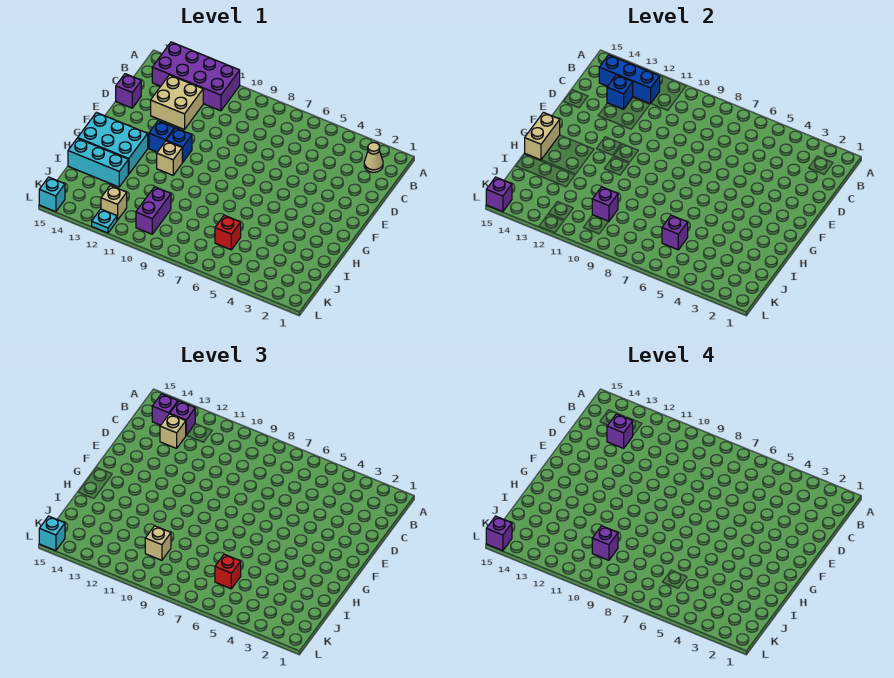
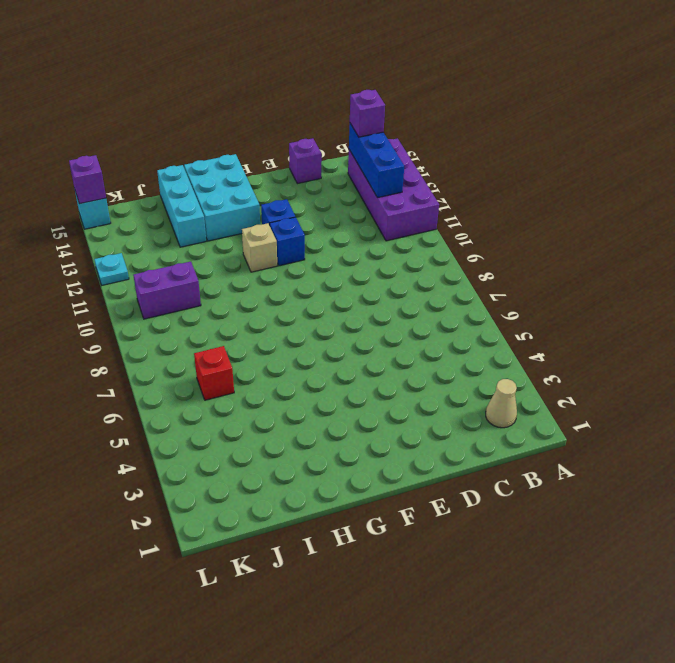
none -> tan 2x2 brick [151,75,203,130]
none -> tan 1x1 brick [101,185,127,220]
none -> blue 1x1 brick [607,75,633,109]

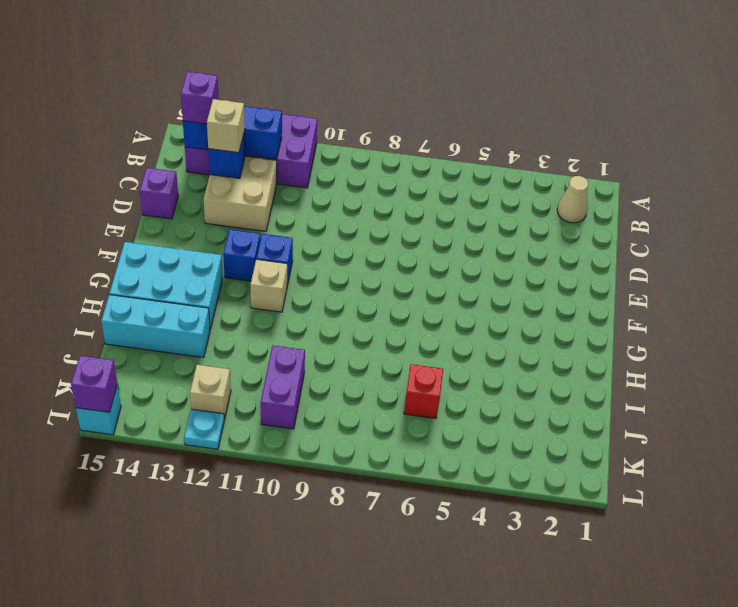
none -> tan 1x2 brick [525,112,560,160]
none -> purple 1x1 brick [662,215,688,250]
none -> purple 1x1 brick [592,187,618,221]

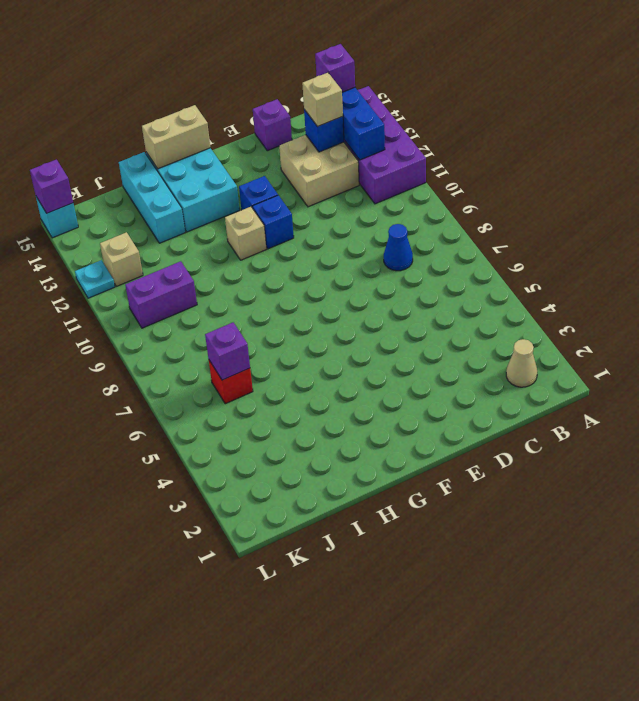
blue 1x1 cone [384,224,413,271] -> none
none -> purple 1x1 brick [592,187,618,221]
none -> purple 1x1 brick [170,401,195,435]
none -> red 1x1 brick [215,554,241,589]

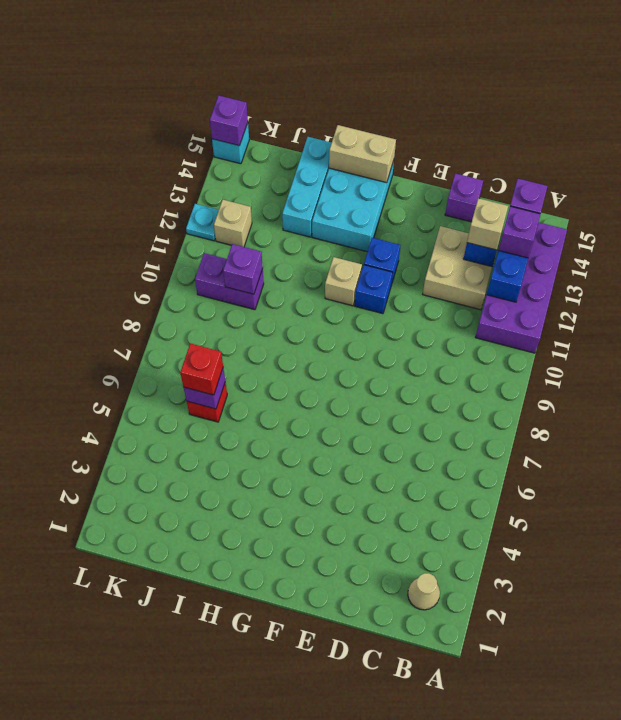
none -> tan 1x1 brick [145,526,171,560]
none -> cyan 1x1 brick [39,516,65,551]
none -> purple 1x1 brick [607,414,633,448]

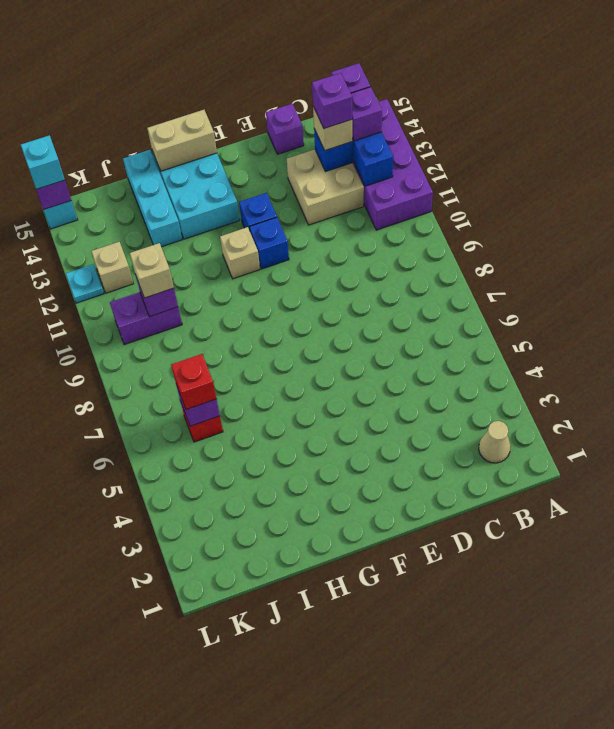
none -> purple 1x1 brick [592,526,618,560]
none -> purple 1x1 brick [486,516,512,551]

